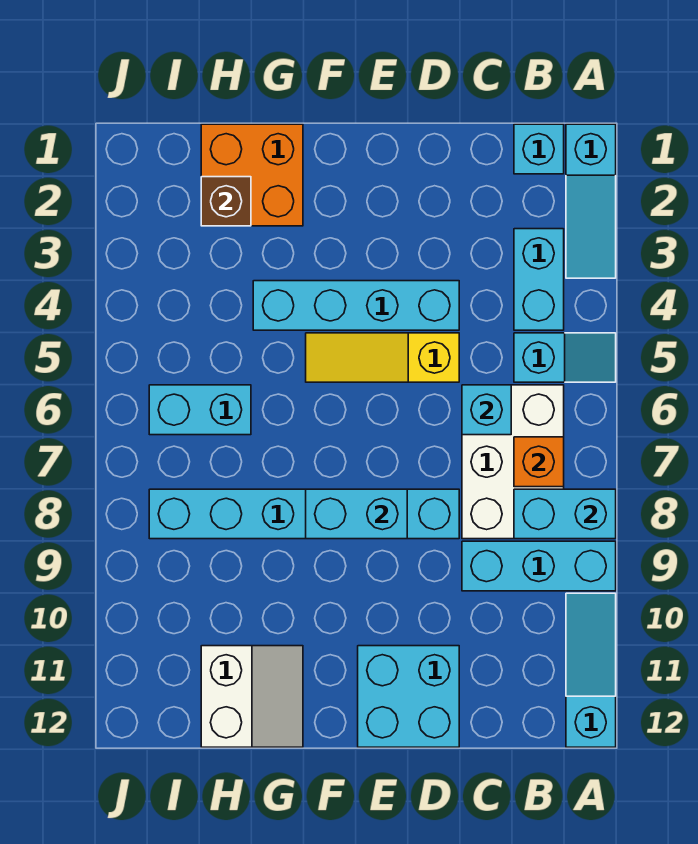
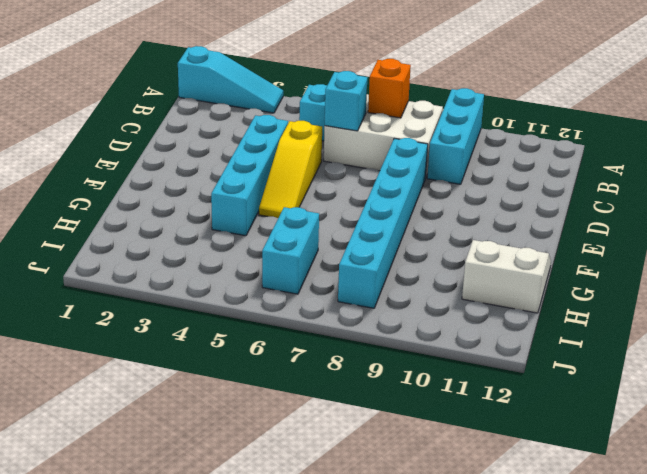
none -> cyan 1x3 slope [566,593,616,747]
none -> cyan 1x1 brick [514,124,564,174]
none -> cyan 1x2 brick [514,229,564,330]

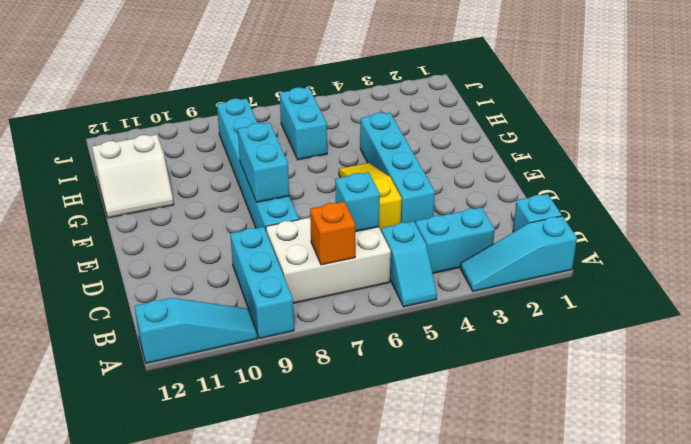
none -> cyan 2x2 brick [358,646,459,747]
none -> orange 2x2 brick [201,124,303,226]
none -> cyan 1x2 brick [514,489,616,539]

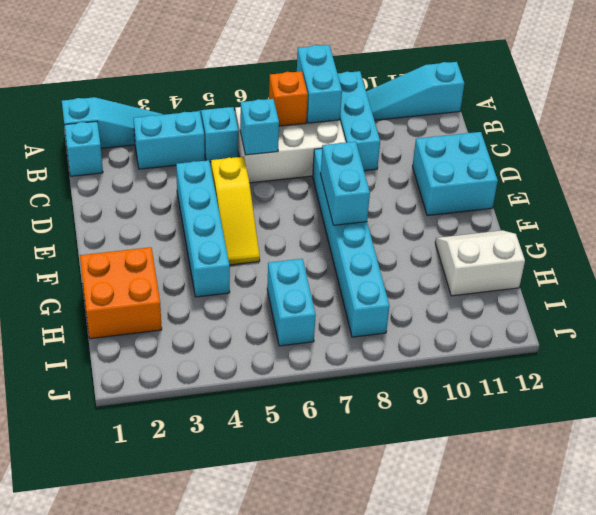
none -> brown 1x1 brick [201,177,251,226]

